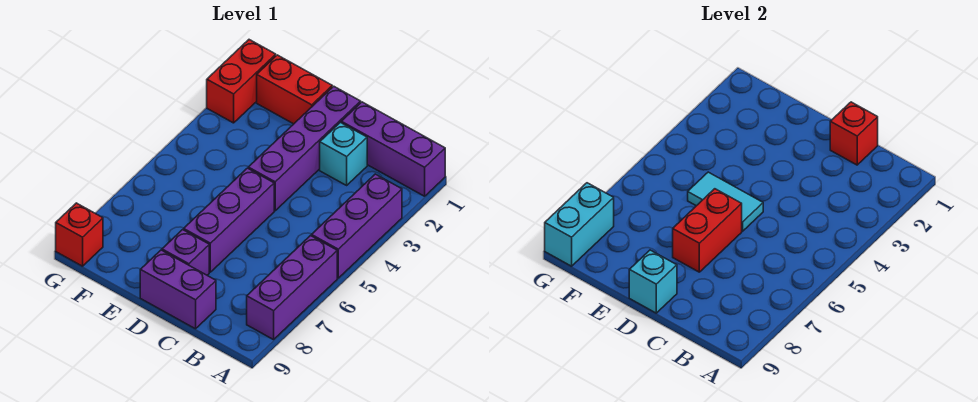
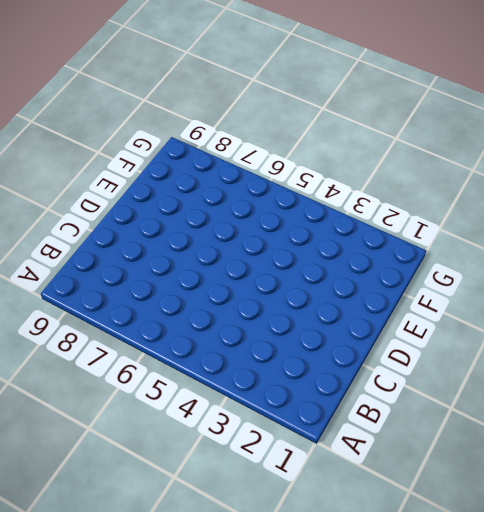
none -> purple 1x3 brick [341,102,445,196]
none -> purple 1x3 brick [312,174,402,278]
none -> purple 1x3 brick [247,236,337,340]

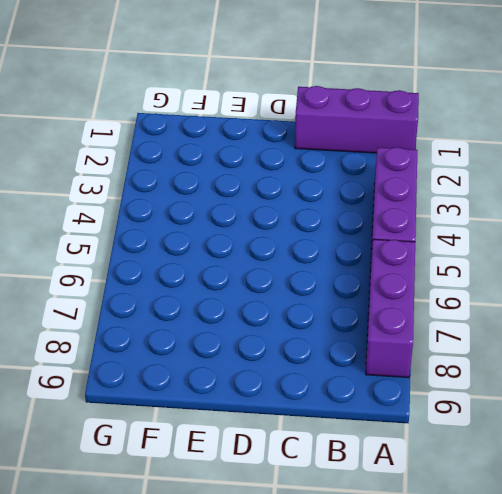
none -> cyan 1x1 brick [320,122,367,185]
none -> purple 1x2 brick [140,250,216,329]
none -> purple 1x4 brick [248,86,361,211]

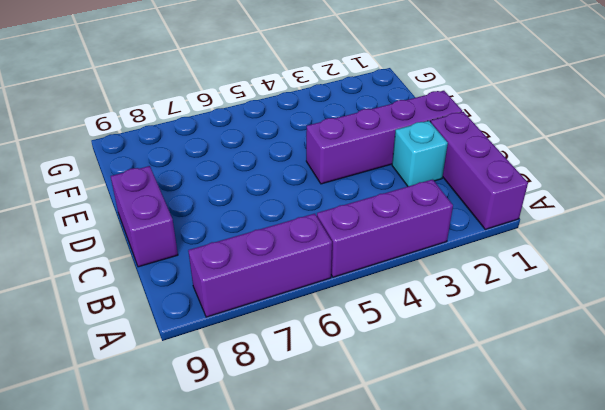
none -> purple 1x3 brick [184,168,274,272]
none -> purple 1x1 brick [162,230,209,275]
none -> red 1x2 brick [257,55,332,124]

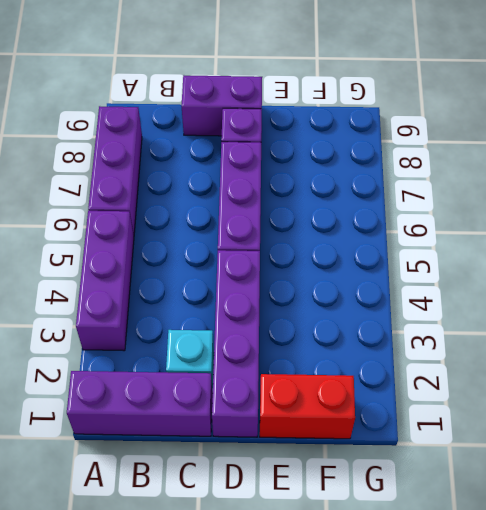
none -> red 1x2 brick [207,40,276,123]
none -> red 1x1 brick [56,203,103,266]
none -> red 1x1 brick [830,102,878,165]

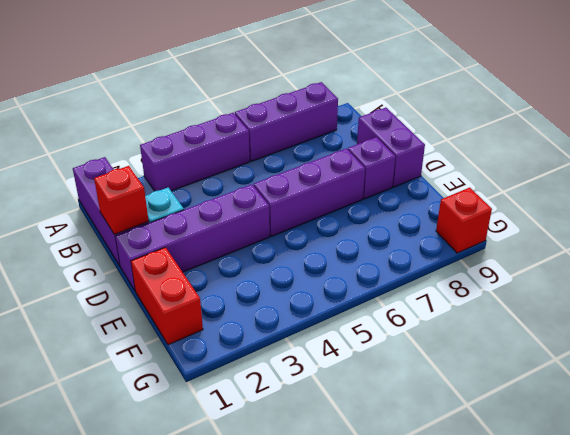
none -> red 1x2 brick [207,40,276,123]
none -> cyan 1x2 tile [688,172,763,231]
none -> red 1x2 brick [673,189,742,272]

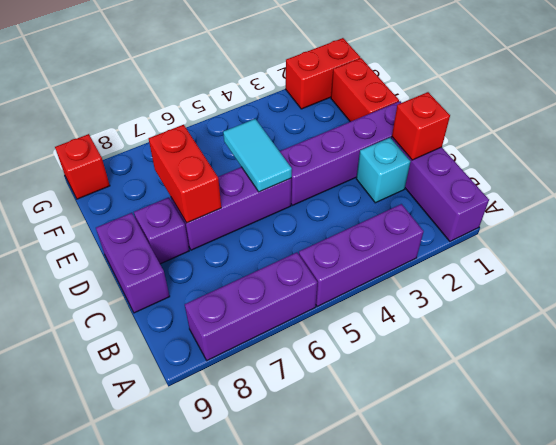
red 1x2 brick [149,125,221,223] -> red 1x2 brick turned to [673,189,742,272]
none -> cyan 1x1 brick [629,250,677,313]
none -> cyan 1x2 brick [545,183,614,266]

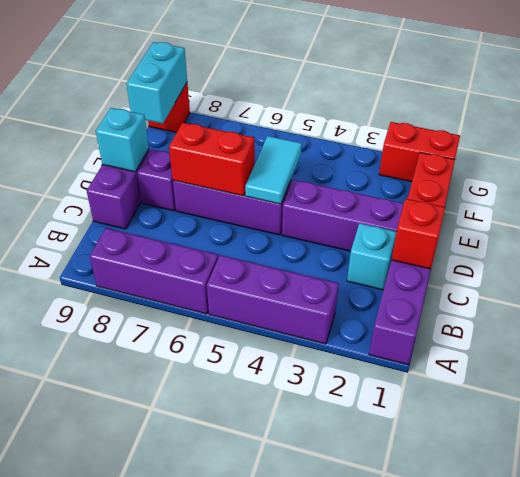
cyan 1x2 brick [127,42,187,124] -> cyan 1x2 brick turned to [545,183,614,266]

